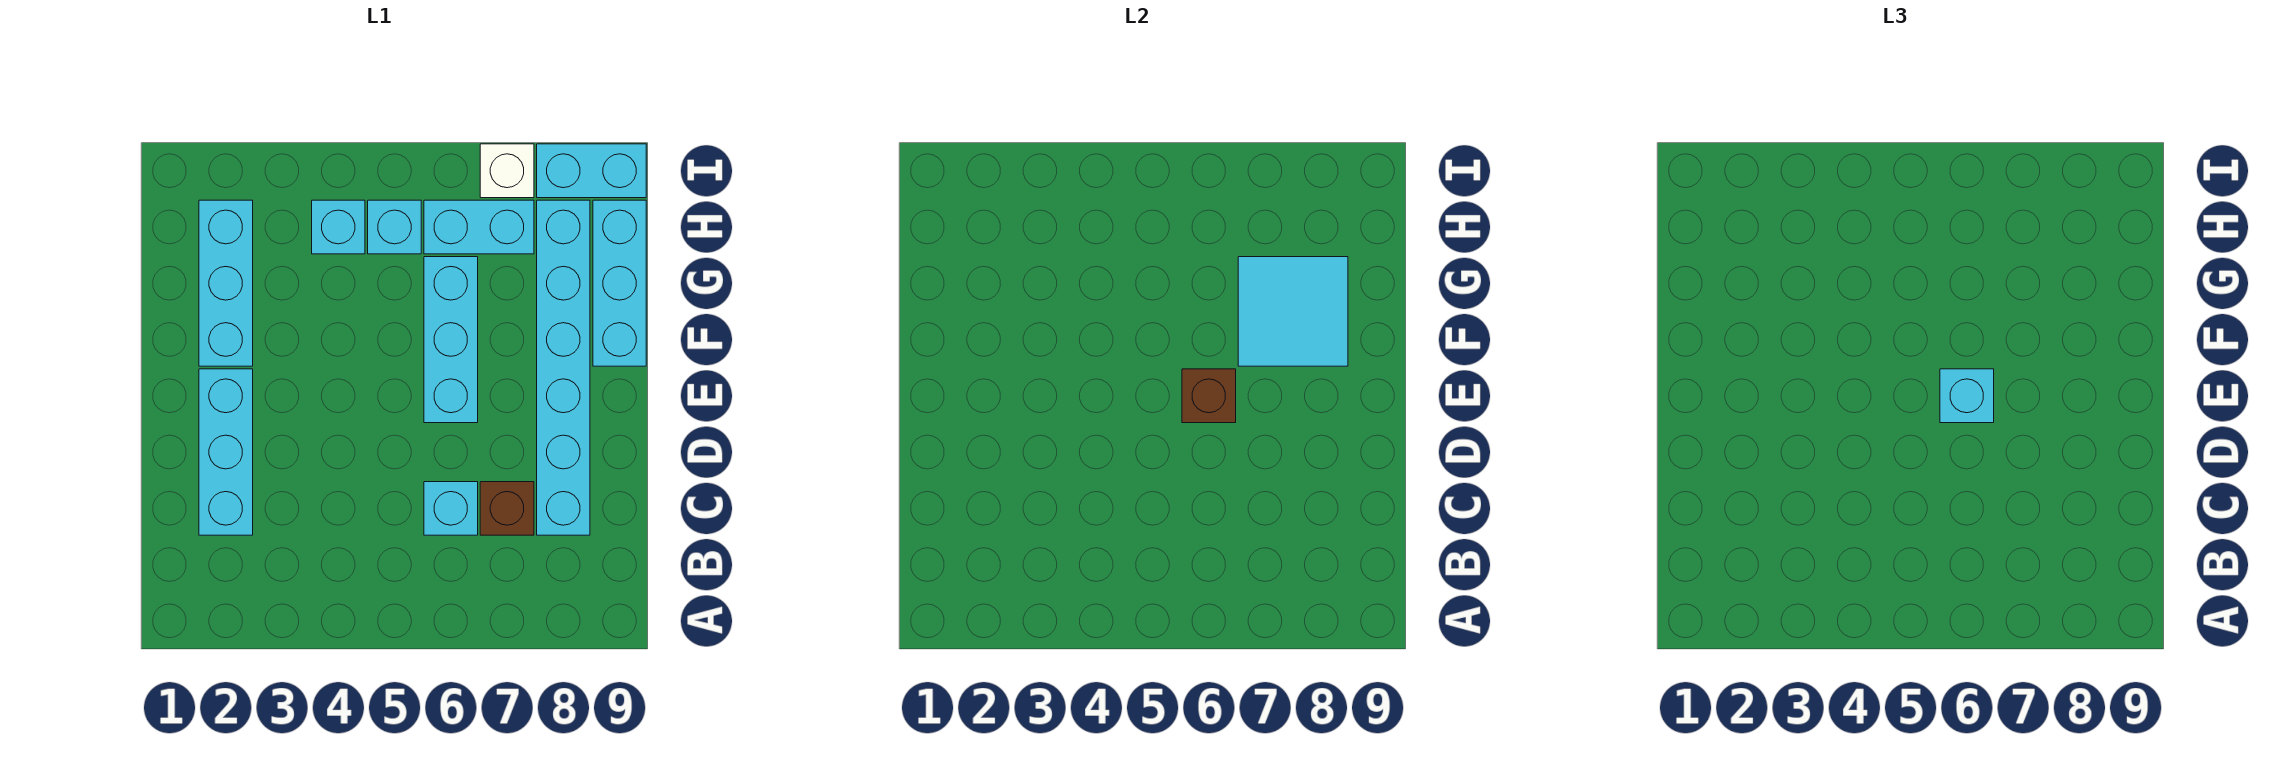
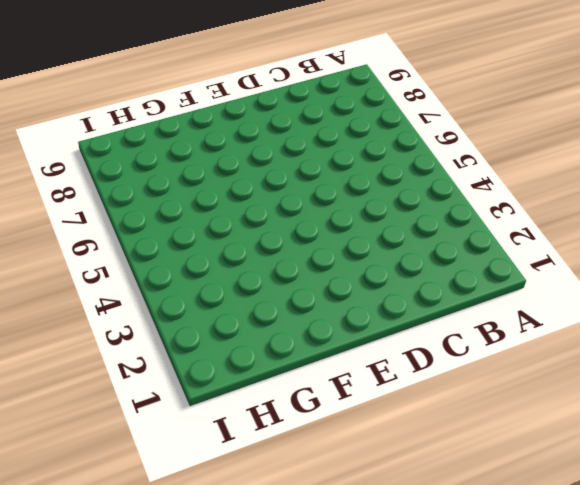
none -> cyan 1x3 brick [199,369,253,535]
none -> cyan 1x1 brick [424,482,478,535]
none -> brown 1x1 brick [480,482,534,535]

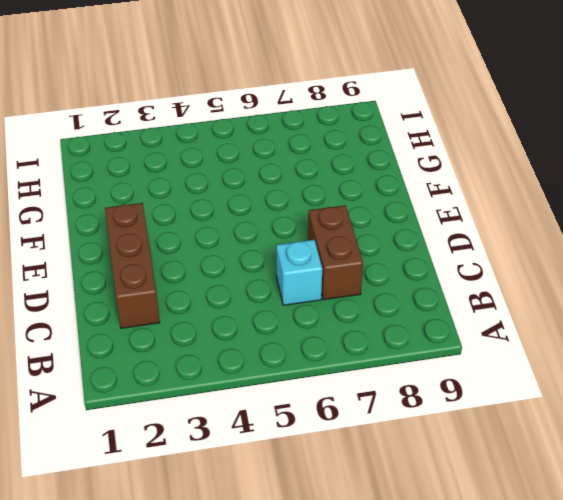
brown 1x3 brick [105,203,160,328] -> cyan 1x3 brick [199,369,253,535]
brown 1x2 brick [308,205,363,300] -> brown 1x1 brick [480,482,534,535]
none -> cyan 1x6 brick [537,200,590,535]
none -> cyan 1x3 brick [424,257,478,423]
none -> cyan 1x3 brick [199,200,253,366]

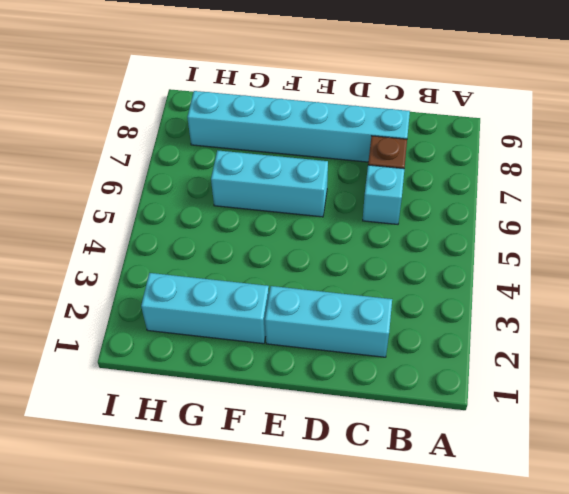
none -> cyan 1x3 brick [593,200,646,366]
none -> cyan 1x1 brick [312,200,365,254]
none -> cyan 1x1 brick [368,200,421,254]

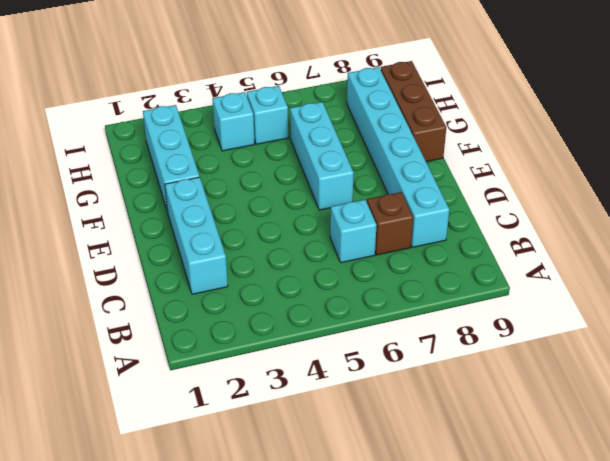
brown 1x3 brick [381,61,446,162] -> cyan 1x3 brick [593,200,646,366]
none -> cyan 1x2 brick [424,200,534,254]
none -> white 1x1 brick [480,144,534,198]
none -> cyan 1x2 brick [537,144,646,198]

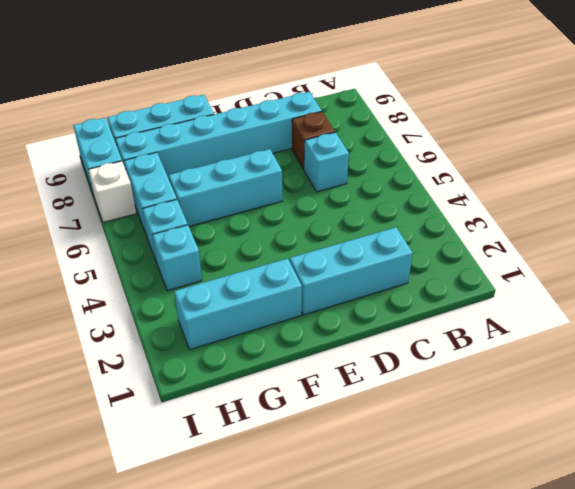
none -> brown 1x1 brick [1182,369,1236,423]
none -> cyan 2x2 tile [1238,257,1348,366]
none -> cyan 1x1 brick [1940,369,1994,423]

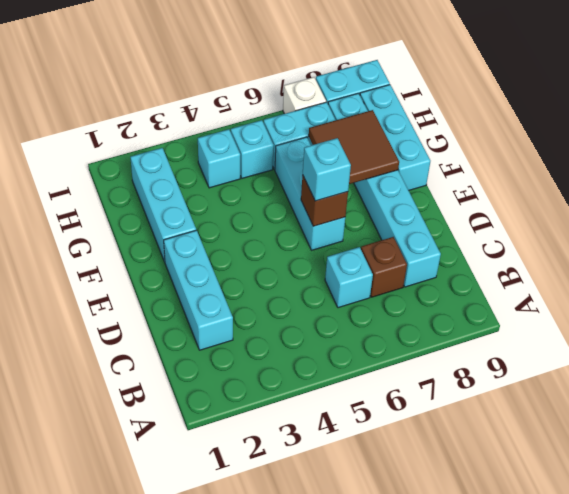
brown 2x2 tile [309,110,399,184] -> cyan 2x2 tile [1238,257,1348,366]

